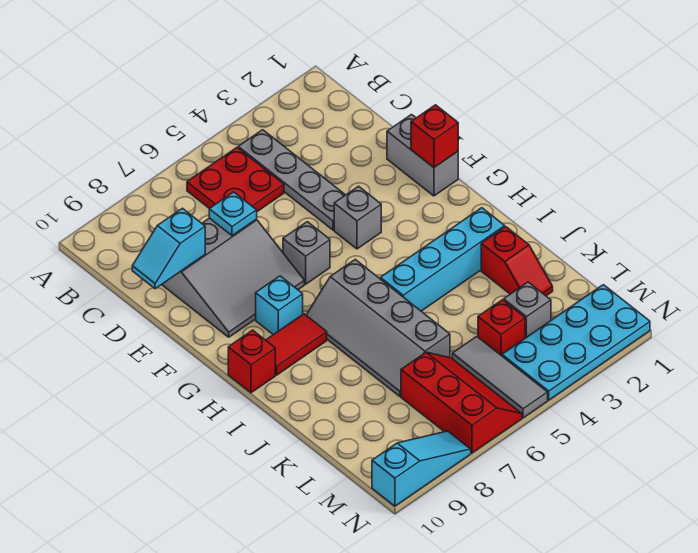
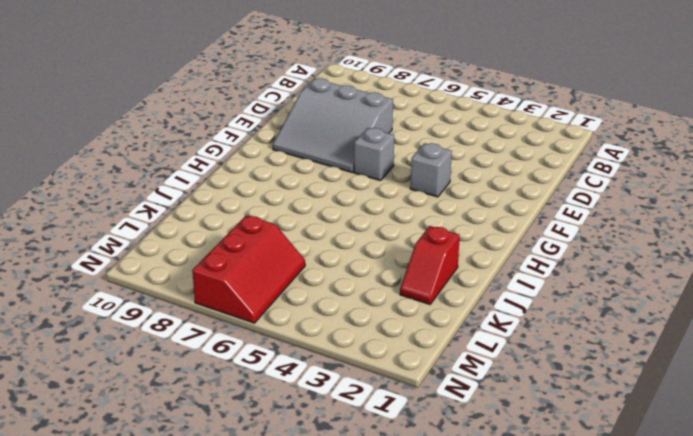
none -> grey 1x4 plate [238,130,345,230]
none -> red 2x2 plate [187,148,284,211]
none -> grey 1x2 brick [387,115,458,196]

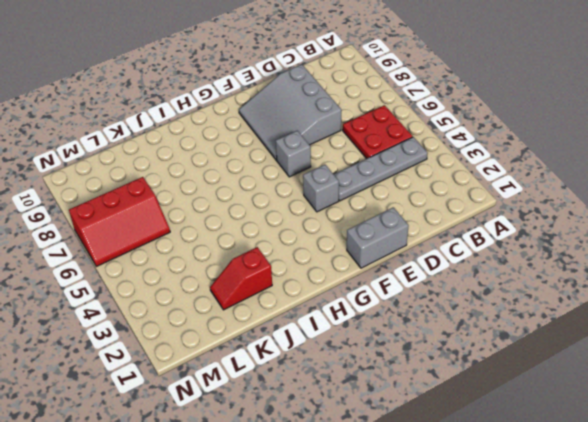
none -> cyan 1x1 brick [256,276,303,335]
none -> grey 2x4 slope [306,260,450,396]
none -> red 1x2 tile [266,314,327,375]

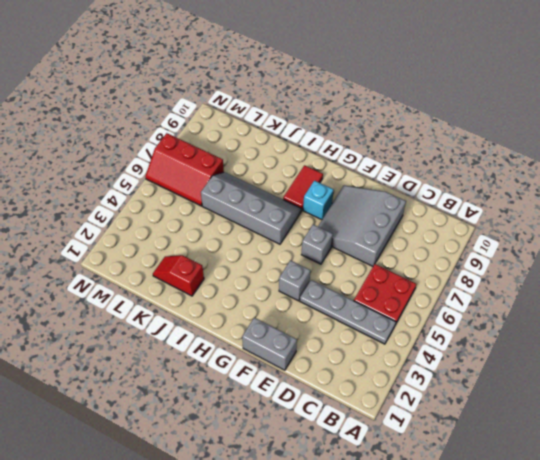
none -> red 1x1 brick [228,330,275,393]
none -> cyan 1x4 brick [380,208,505,311]
none -> grey 1x1 brick [504,282,551,338]

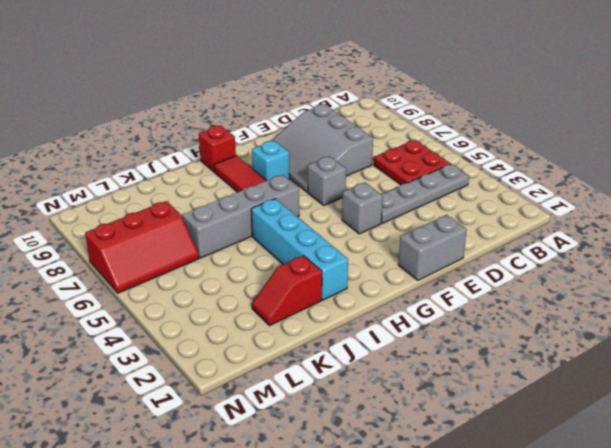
none -> grey 1x1 brick [504,282,551,338]
none -> red 1x1 brick [478,300,525,356]
none -> grey 1x3 tile [452,336,548,418]

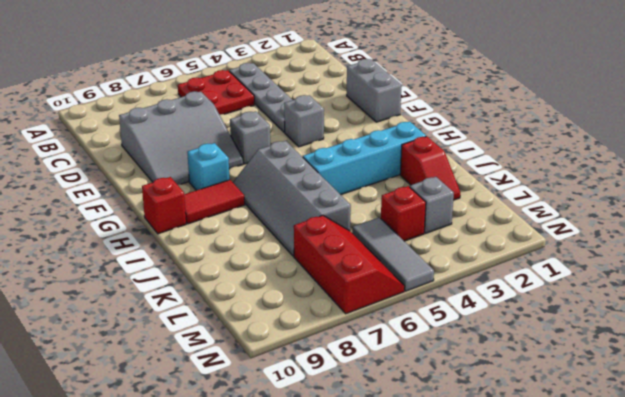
none -> cyan 2x4 plate [502,285,650,400]
none -> cyan 1x3 slope [372,431,471,506]
none -> cyan 1x1 plate [209,192,257,236]

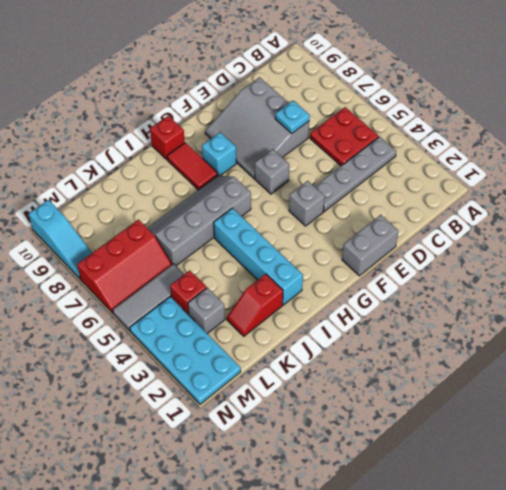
none -> cyan 1x2 slope [132,208,205,289]
none -> red 1x1 brick [411,105,458,167]

